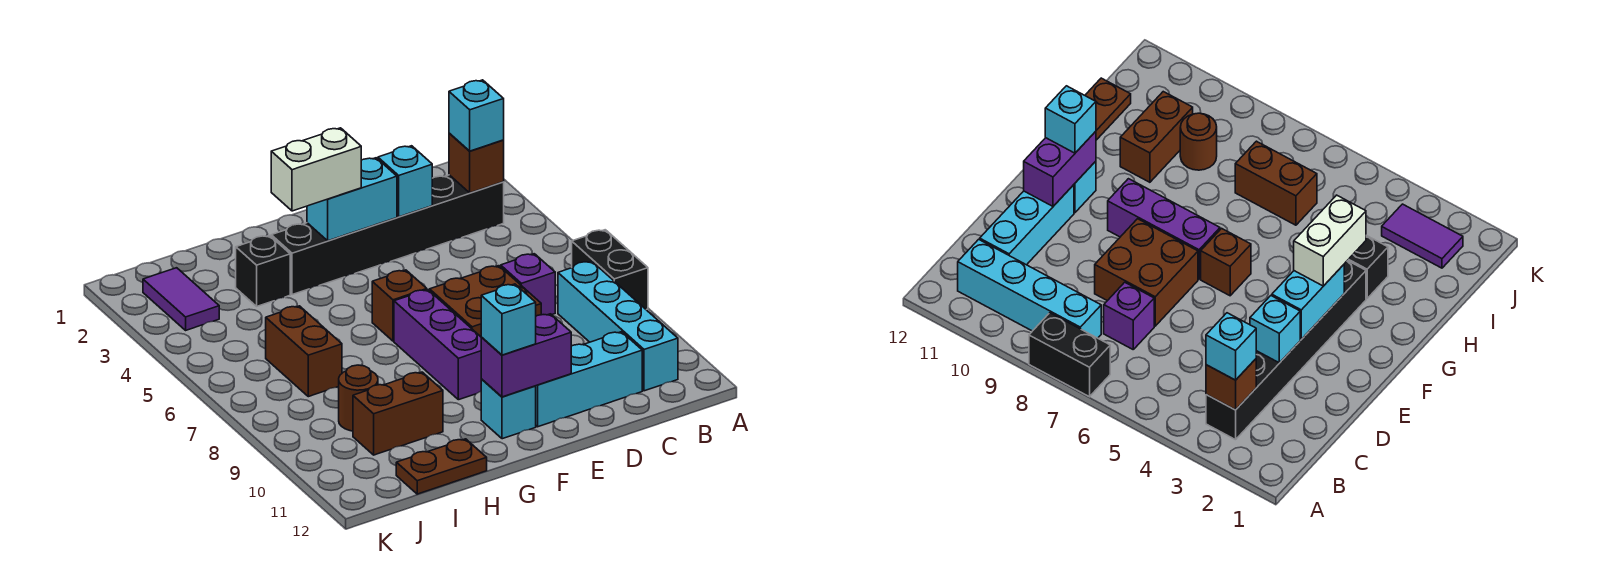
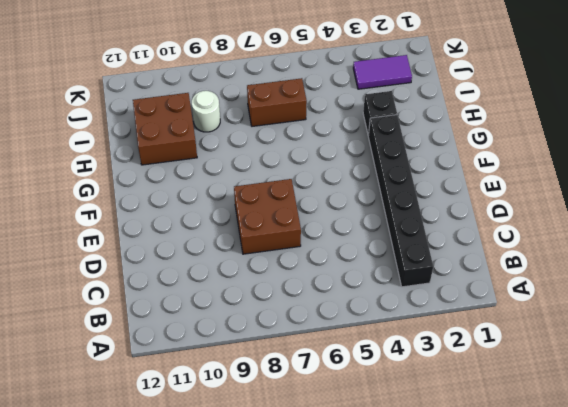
brown 2x2 brick [133,93,197,165] -> brown 1x2 brick [353,372,443,455]
white 1x1 round brick [192,91,220,132] -> brown 1x1 round brick [339,365,378,431]
none -> black 1x2 brick [572,230,648,310]
none -> cyan 1x4 brick [558,261,678,391]
none -> purple 1x1 brick [501,254,555,315]

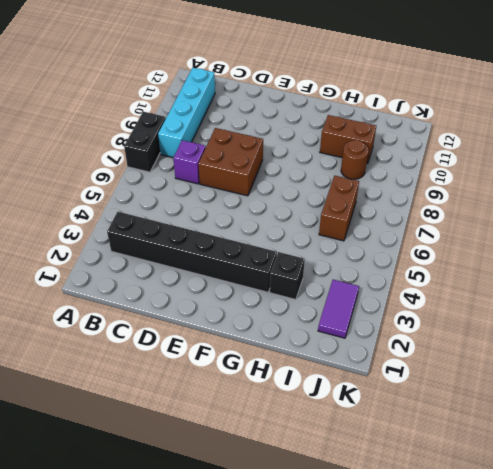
none -> cyan 1x3 brick [536,332,642,427]
none -> brown 1x1 brick [372,270,427,341]
none -> purple 1x3 brick [394,290,481,400]

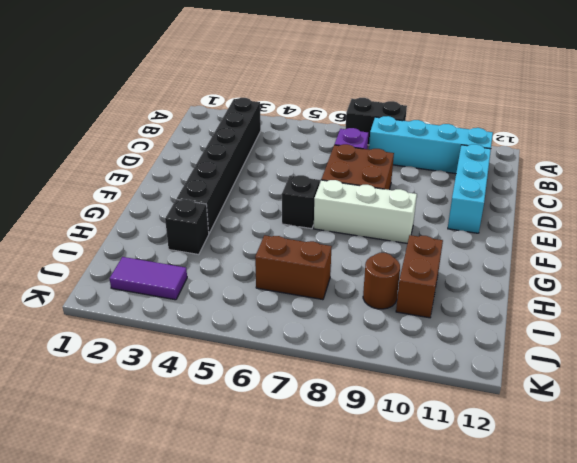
black 1x1 brick [282,175,320,229] -> brown 1x1 brick [372,270,427,341]
white 1x3 brick [314,180,417,244] -> purple 1x3 brick [394,290,481,400]
none -> cyan 1x1 brick [481,379,536,439]
none -> brown 1x2 plate [396,439,487,494]
none -> brown 1x1 brick [449,133,504,193]

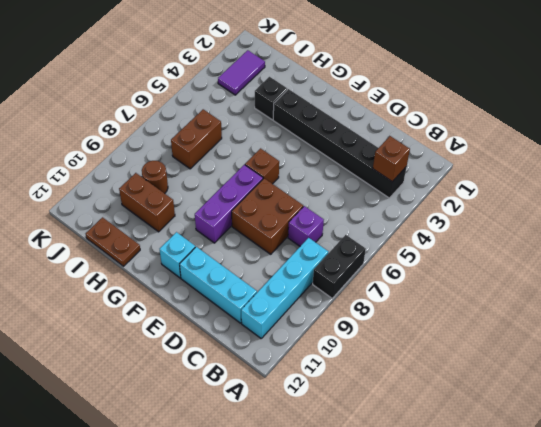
none -> cyan 1x1 brick [378,146,432,217]
none -> cyan 1x2 brick [307,158,397,241]
none -> purple 1x2 brick [481,314,571,397]

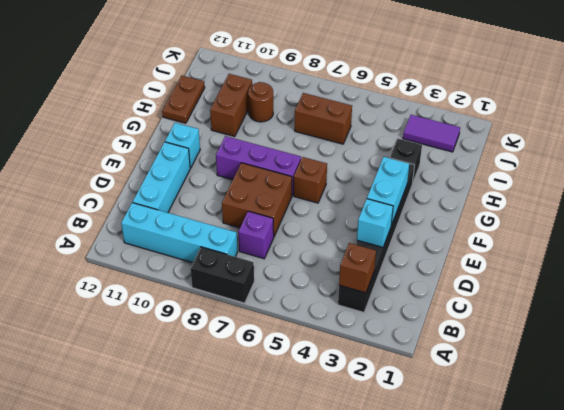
none -> purple 1x2 brick [481,314,571,397]
none -> cyan 1x1 brick [449,80,504,151]
none -> white 1x2 brick [271,128,361,211]

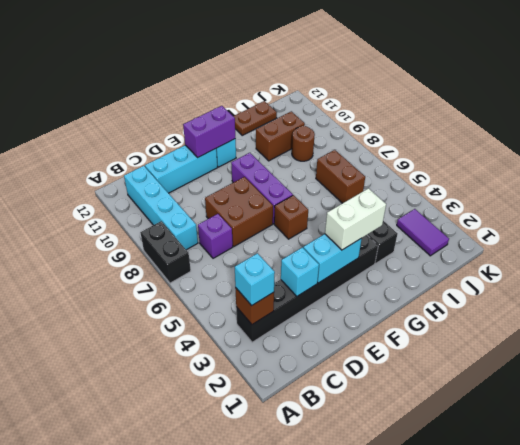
none -> cyan 1x1 brick [481,284,536,355]

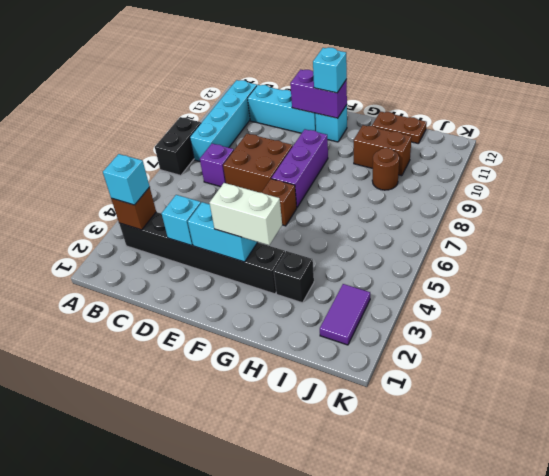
none -> brown 1x2 brick [266,306,342,397]

